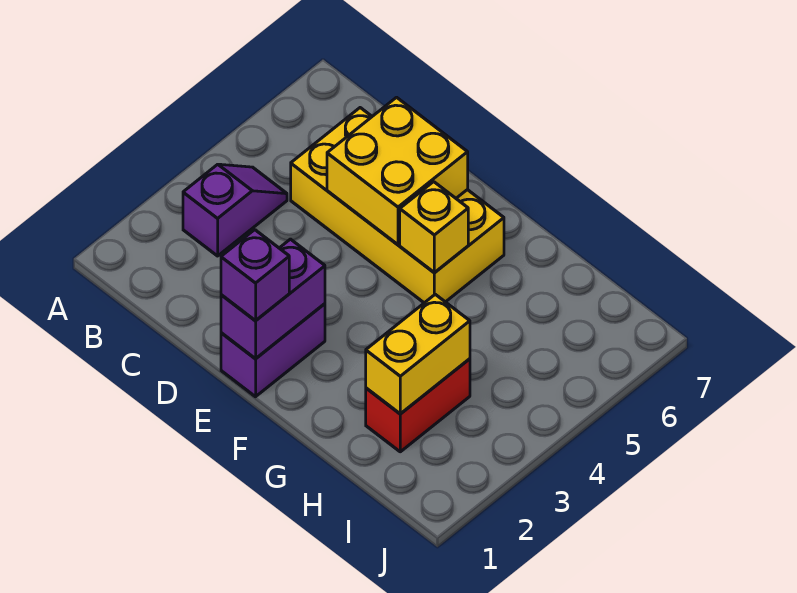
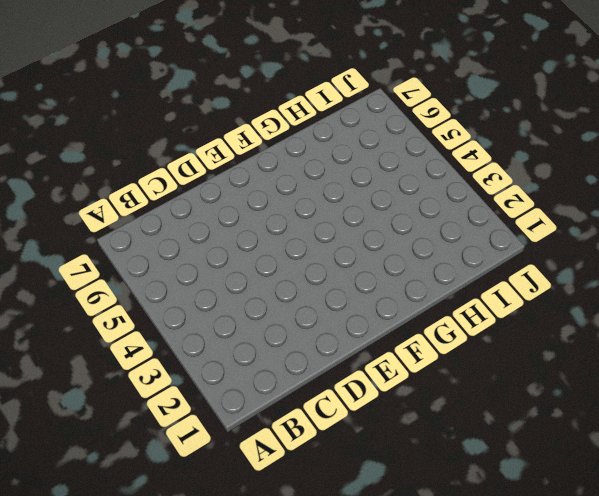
none -> purple 1x2 slope [183,164,287,256]
none -> yellow 2x4 brick [291,108,504,303]

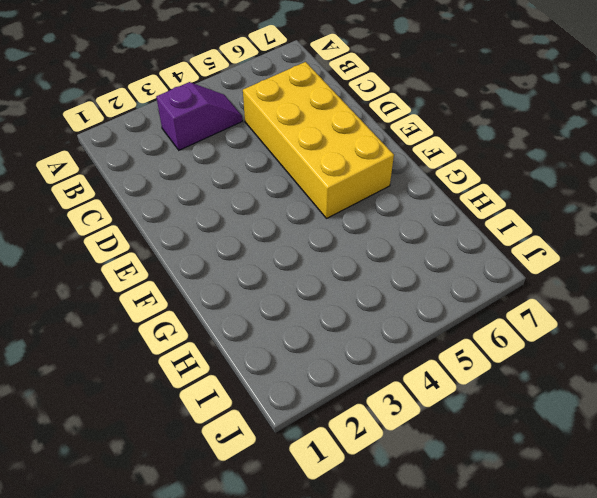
none -> purple 1x2 brick [221,304,325,397]
none -> red 1x2 brick [366,359,470,452]

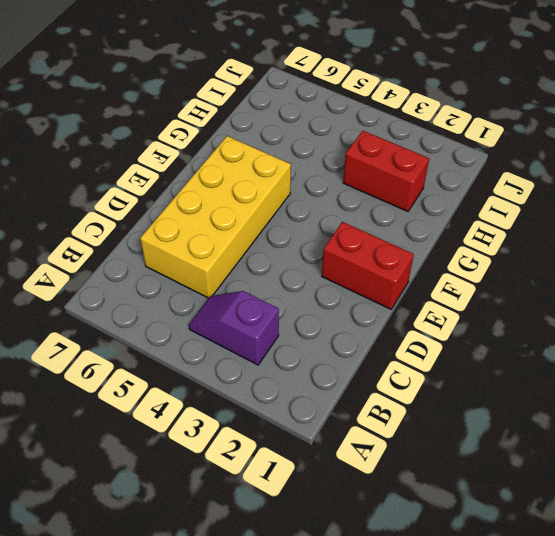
red 1x2 brick [322,222,414,309] -> purple 1x2 brick [221,304,325,397]
none -> yellow 2x2 brick [327,97,468,245]
none -> purple 1x2 brick [221,239,325,359]

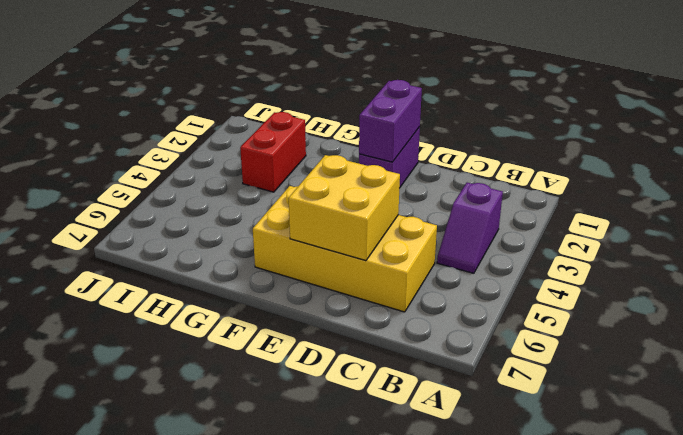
none -> yellow 1x1 brick [400,182,468,272]
none -> yellow 1x2 brick [366,294,470,414]

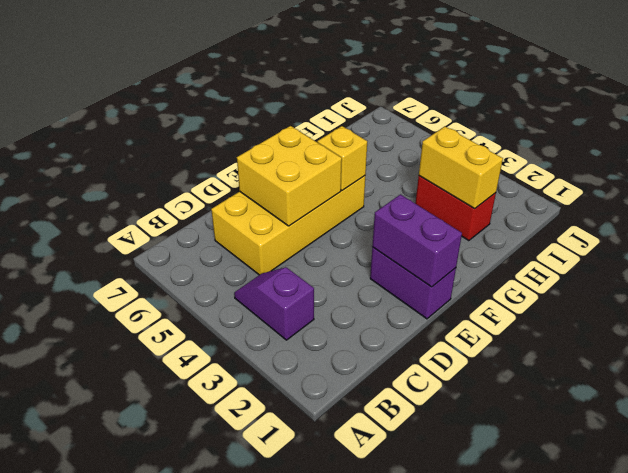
none -> purple 1x1 brick [221,230,289,321]

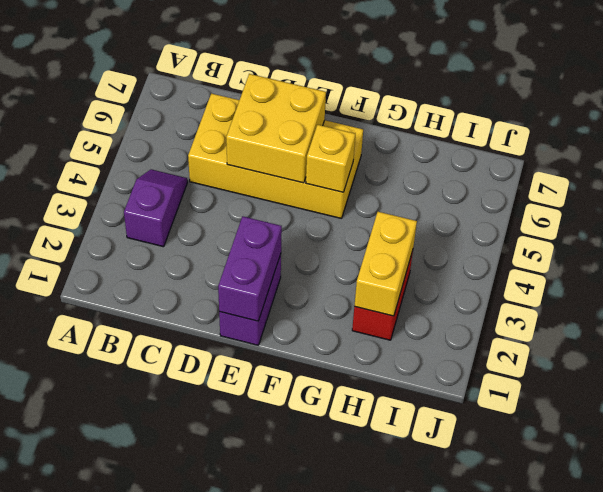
none -> purple 1x1 brick [221,230,289,321]

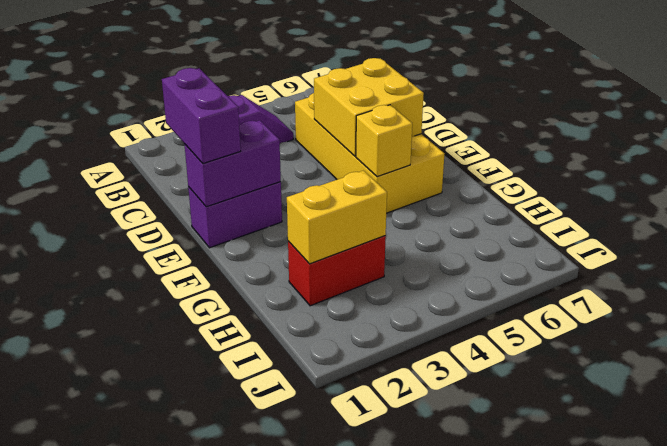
purple 1x2 brick [162,68,241,163] -> purple 1x1 brick [221,230,289,321]

